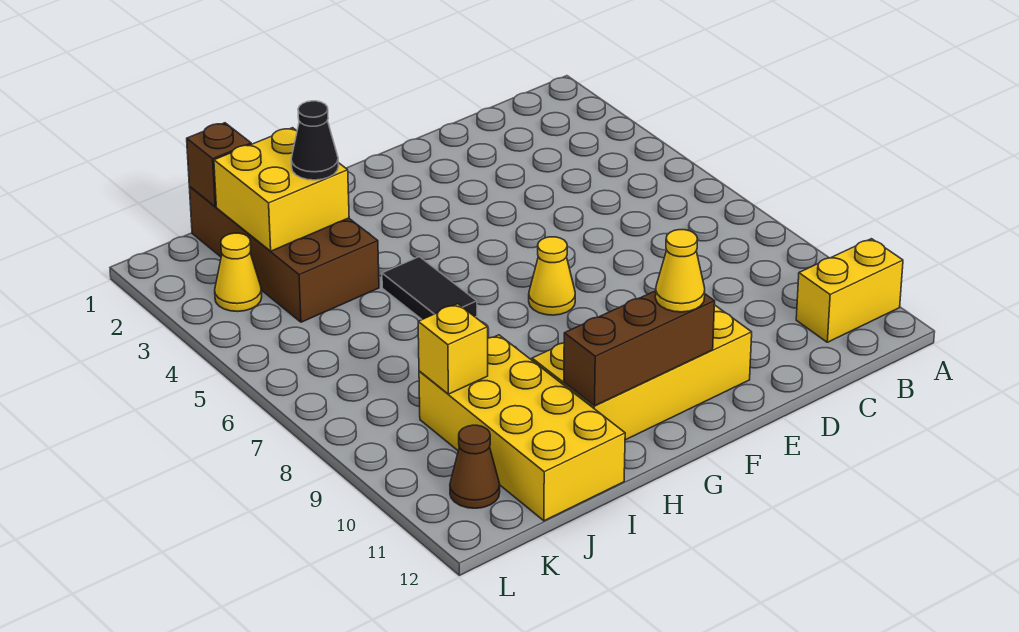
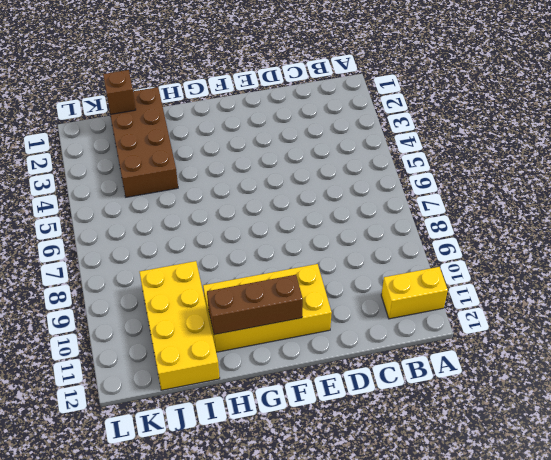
none -> yellow 1x1 cone [529,237,575,315]
none -> black 1x2 tile [382,257,477,319]
none -> yellow 1x1 cone [215,233,262,312]

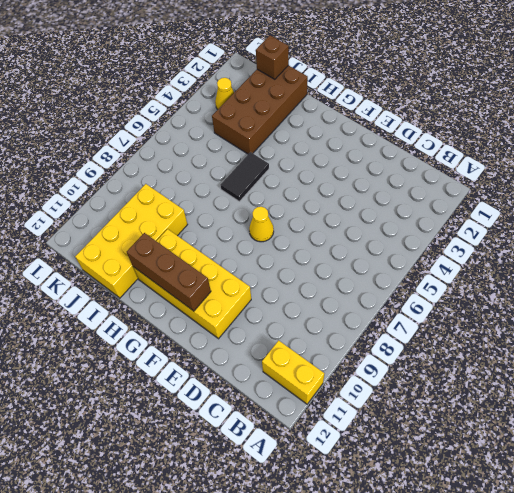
none -> brown 1x1 cone [450,425,500,508]
none -> yellow 2x2 brick [214,128,349,251]
none -> yellow 1x1 brick [418,304,488,394]

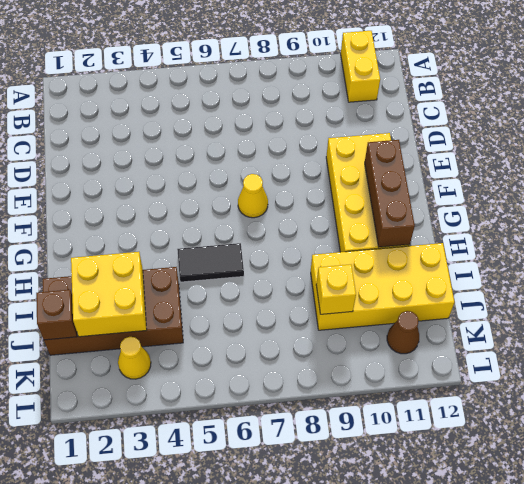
none -> yellow 1x1 cone [655,230,705,312]
none -> black 1x1 cone [291,101,338,180]

